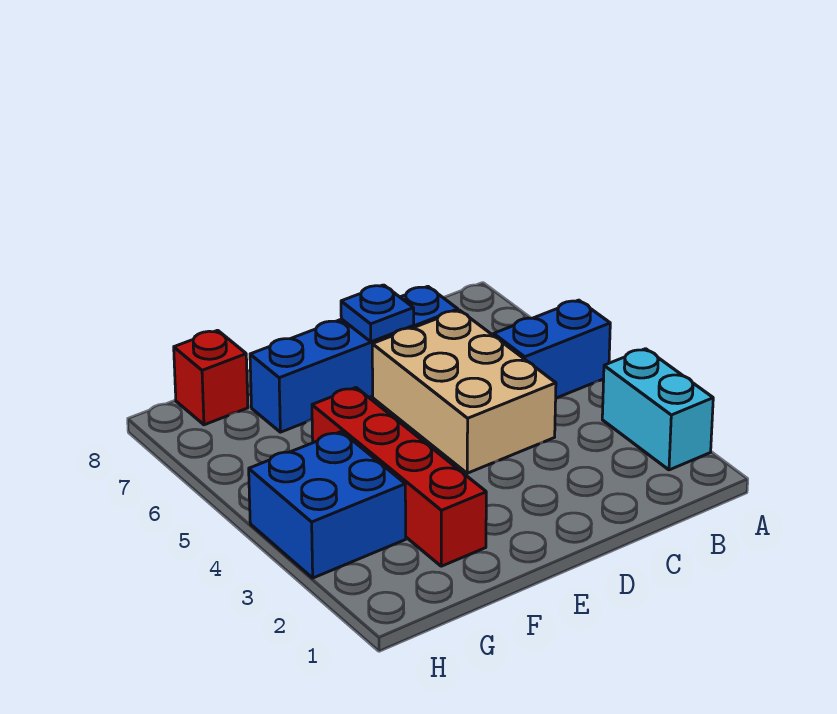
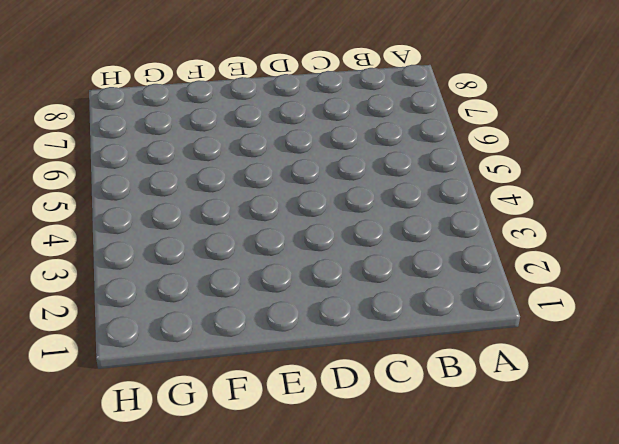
none -> cyan 1x2 brick [602,349,713,470]
none -> blue 1x2 brick [494,300,610,398]

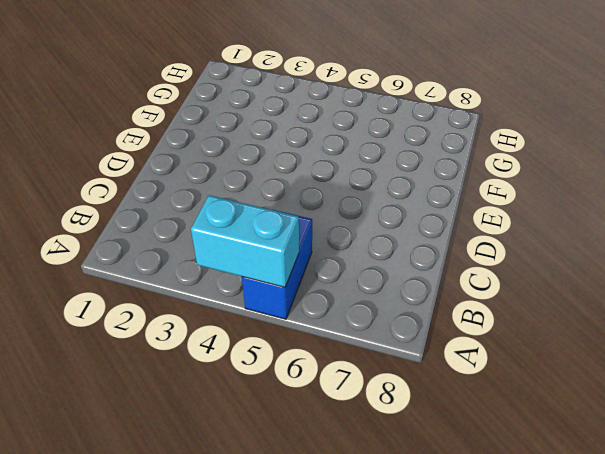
cyan 1x2 brick [191,195,299,287] -> cyan 1x2 brick moved to [602,349,713,470]
none -> tan 2x3 brick [372,310,556,473]
none -> blue 1x4 brick [250,286,458,432]

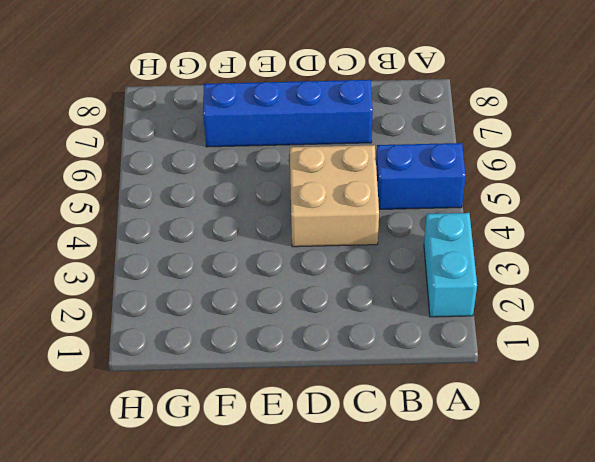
tan 2x2 brick [290,145,379,247] -> tan 2x3 brick [372,310,556,473]
none -> red 1x4 brick [312,388,486,566]
none -> blue 2x2 brick [249,432,406,578]

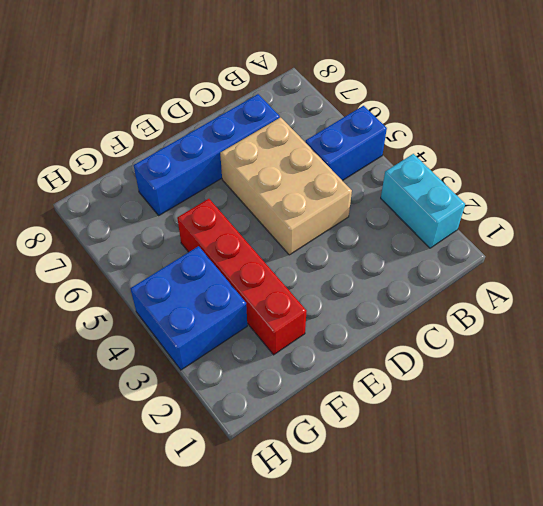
none -> red 1x1 brick [174,330,248,425]
none -> blue 1x1 plate [341,285,414,342]

